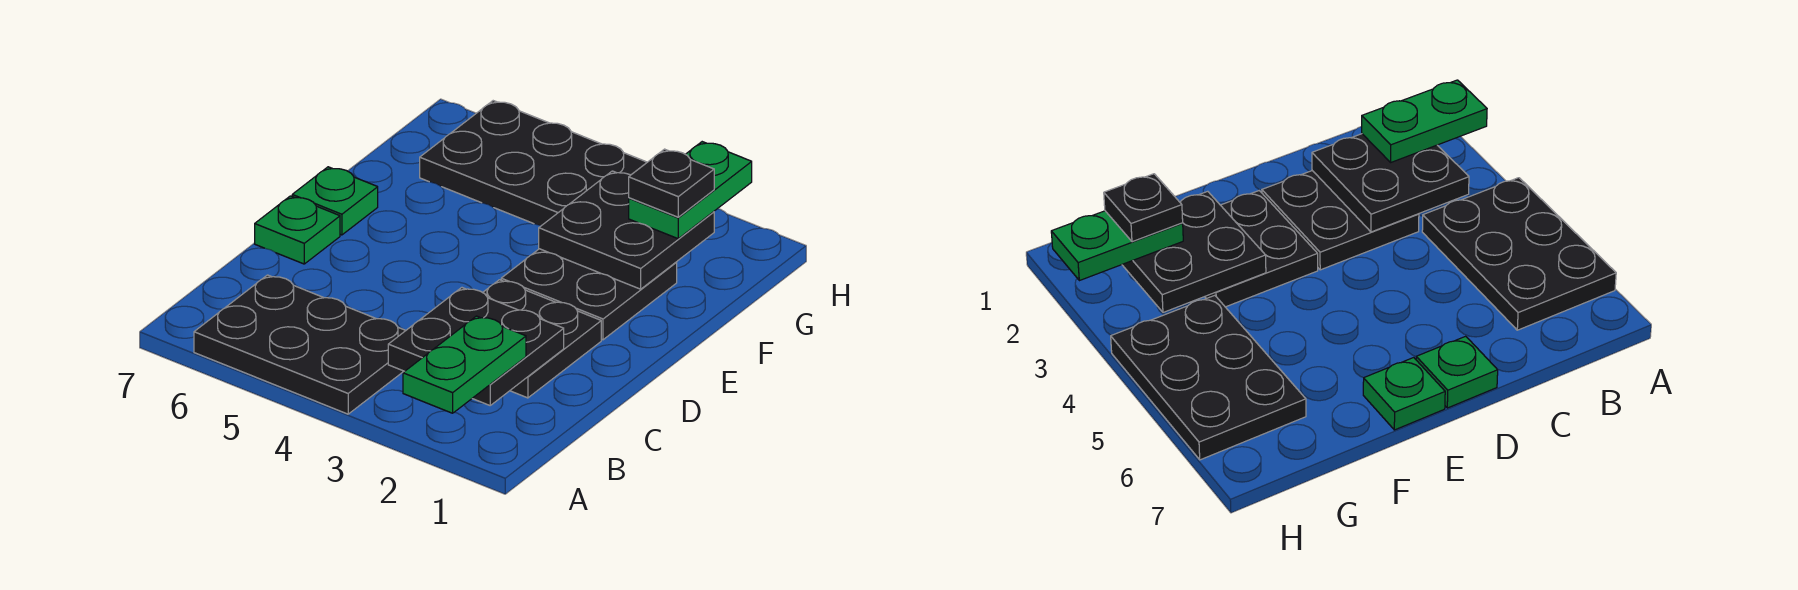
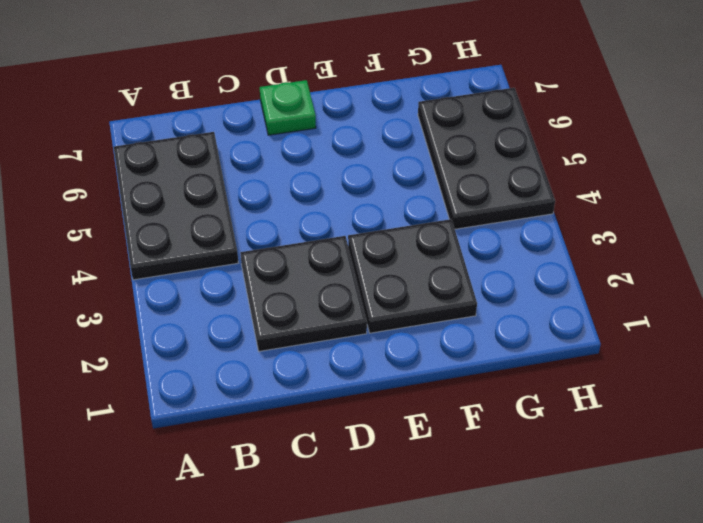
none -> green 1x1 plate [292,167,378,235]
none -> black 2x2 plate [388,288,564,405]

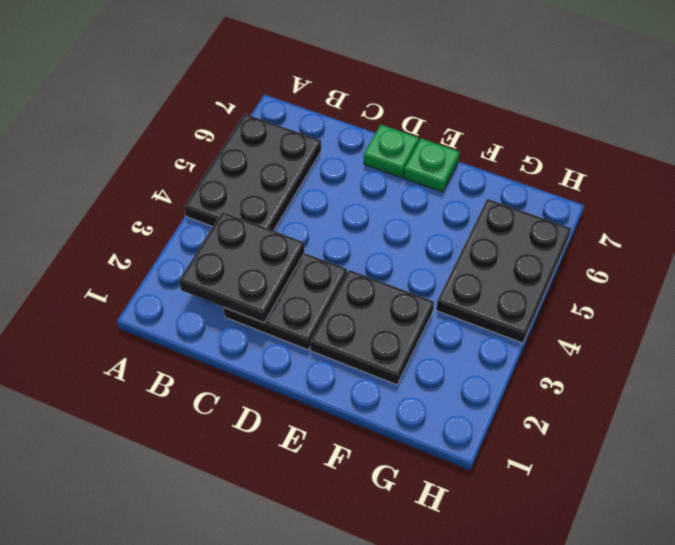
none -> black 2x2 plate [539,171,714,289]
none -> green 1x2 plate [403,316,526,413]

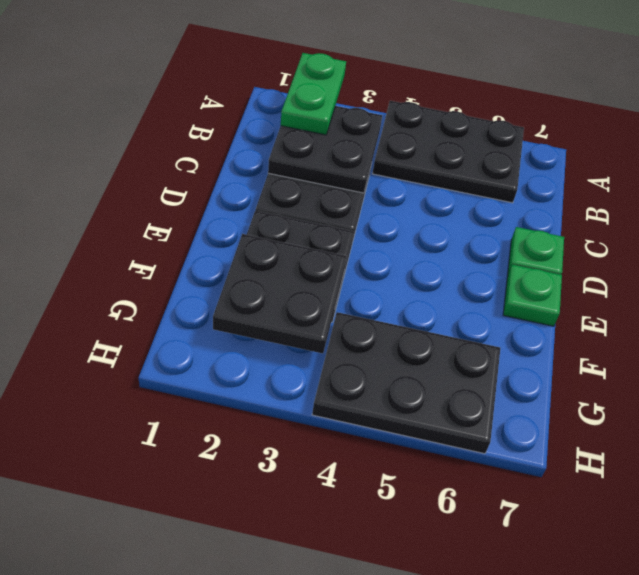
none -> green 1x2 plate [629,142,752,239]
none -> black 1x1 plate [629,149,714,217]

